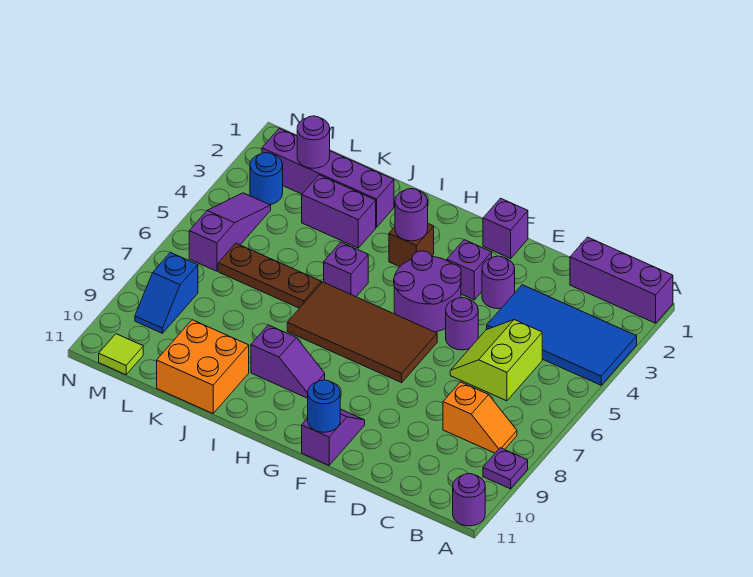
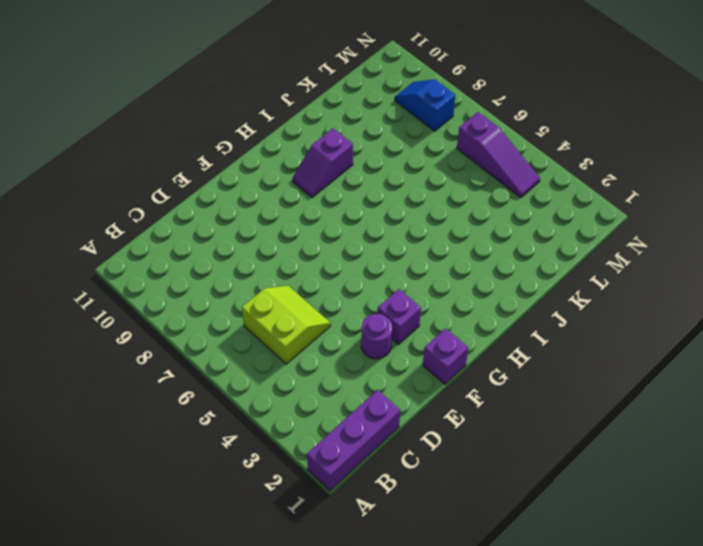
none -> blue 2x4 tile [487,285,637,385]
none -> purple 1x1 plate [483,448,528,489]
none -> purple 1x1 round brick [453,474,485,526]

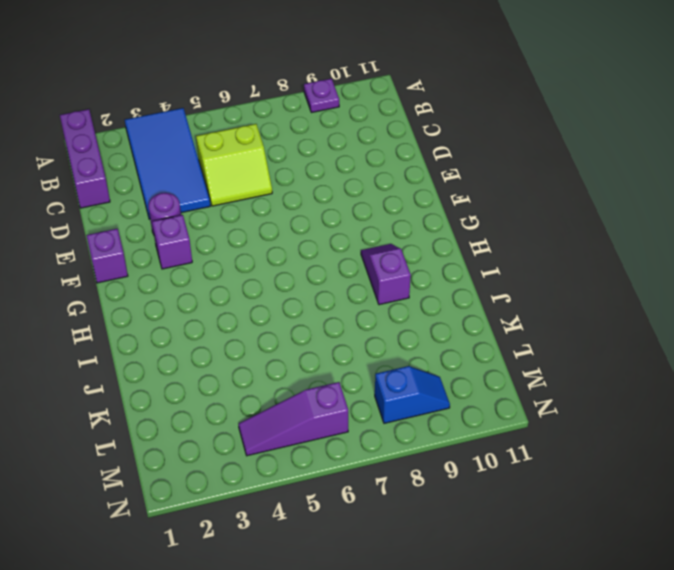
none -> purple 1x1 round brick [453,474,485,526]
none -> orange 1x2 slope [443,382,517,453]
none -> purple 1x1 round brick [446,298,478,350]

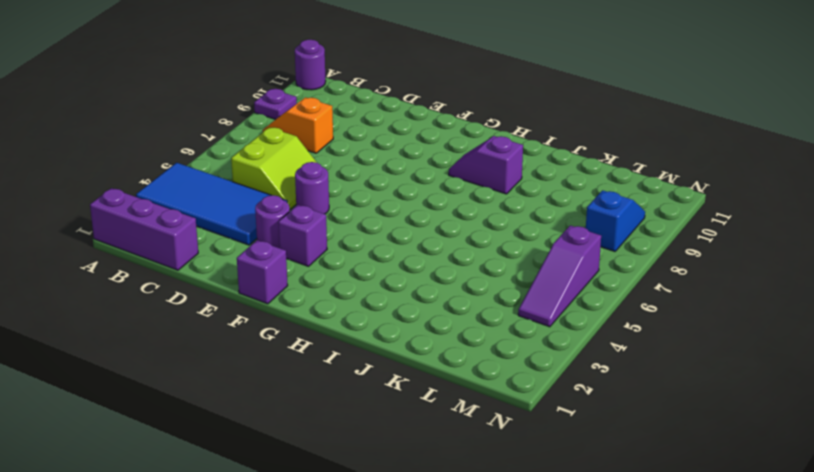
none -> purple 2x2 round brick [394,251,461,332]
none -> brown 2x4 tile [287,282,437,383]
none -> purple 1x2 slope [302,409,365,465]

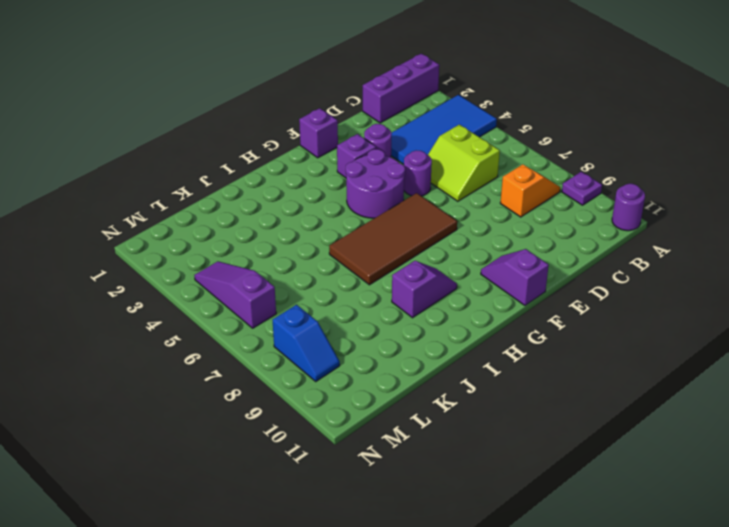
none -> brown 1x1 brick [389,224,434,267]
none -> purple 1x1 brick [324,242,368,297]
none -> purple 1x4 brick [262,128,394,227]

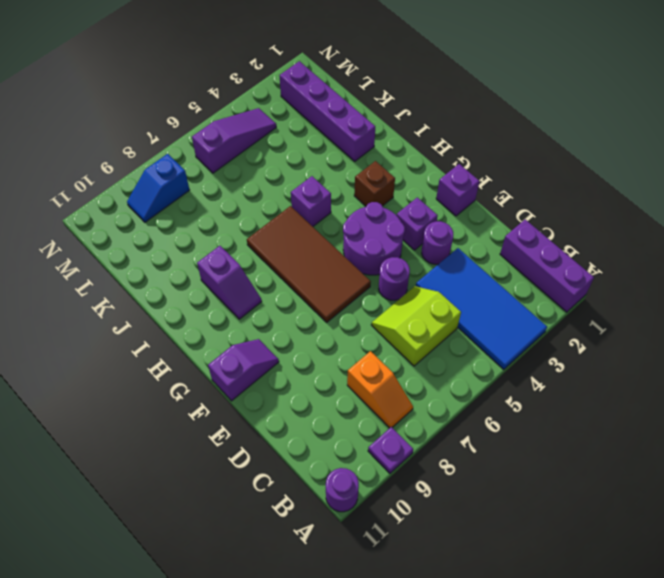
none -> purple 1x2 brick [302,175,376,248]
none -> brown 1x3 plate [218,243,321,308]
none -> orange 2x2 brick [157,320,249,413]

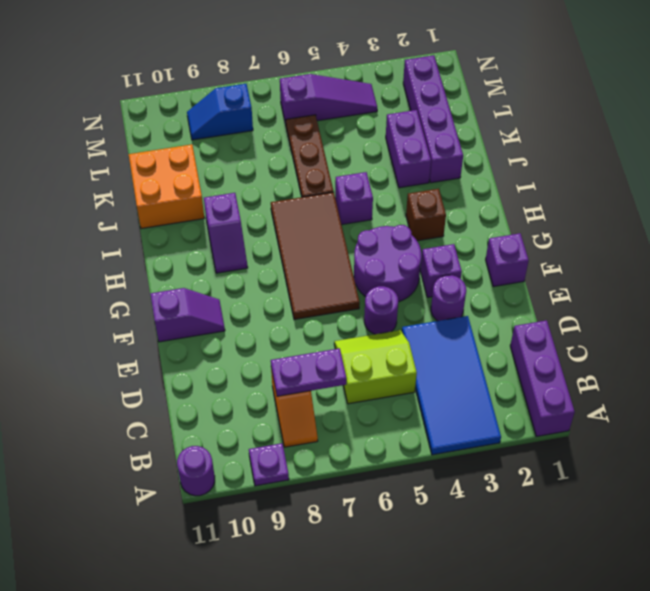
purple 1x2 plate [271,348,347,396] -> none
none -> blue 1x1 round brick [250,153,283,205]
none -> lime 1x1 tile [99,334,143,375]
none -> blue 1x1 round brick [308,380,340,432]

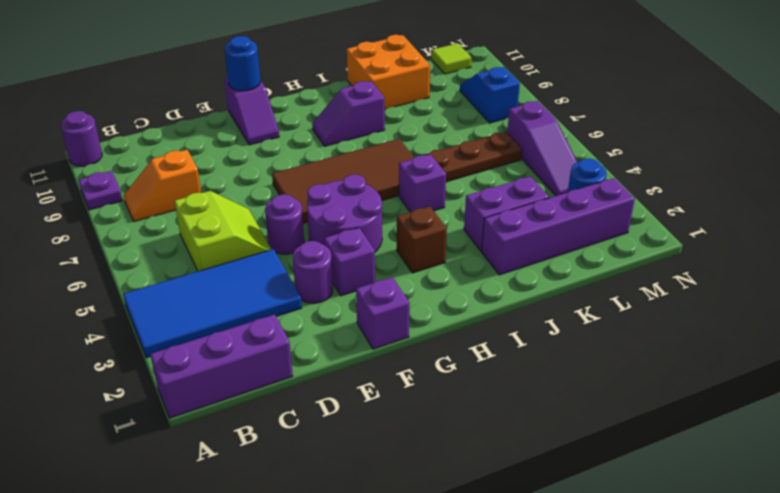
none -> purple 1x1 round brick [395,189,428,241]
none -> purple 1x1 round brick [297,116,330,168]

